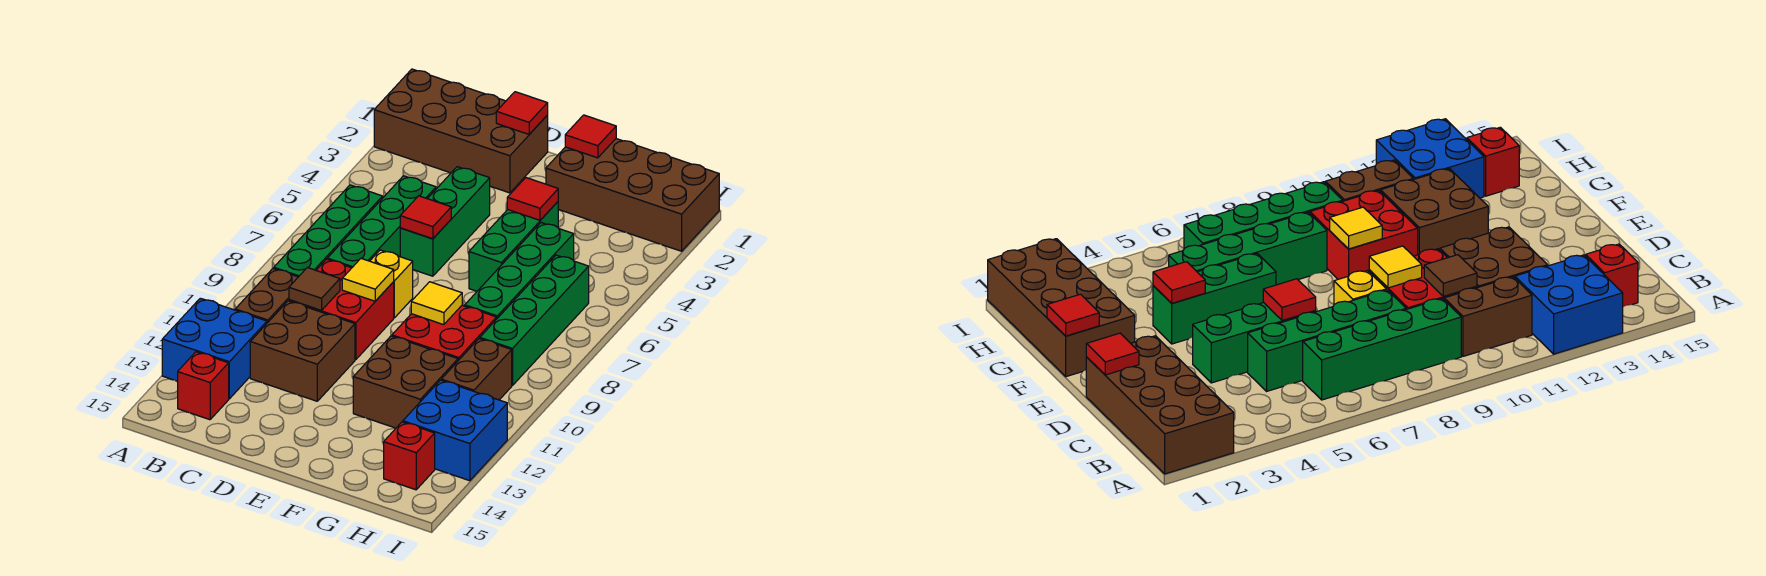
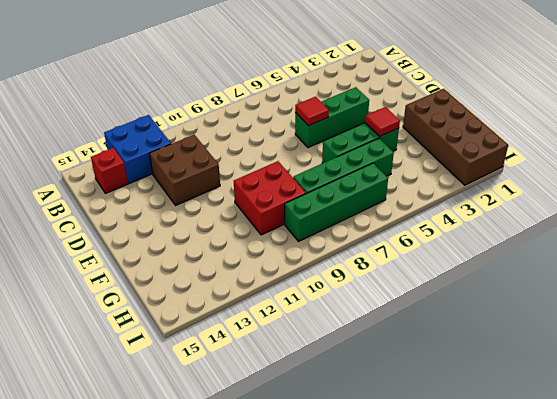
none -> brown 2x4 brick [374,69,548,193]
none -> green 1x4 brick [274,185,383,277]
none -> brown 1x2 brick [235,268,298,323]

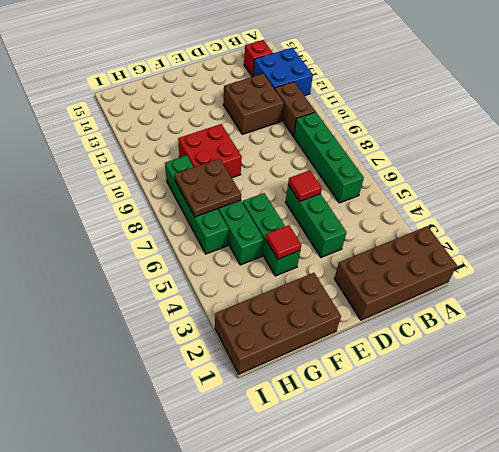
brown 2x2 plate [174,159,241,217] -> none
none -> green 1x4 brick [327,176,436,268]
none -> red 2x2 brick [289,259,394,360]
none -> yellow 1x1 brick [370,250,413,318]

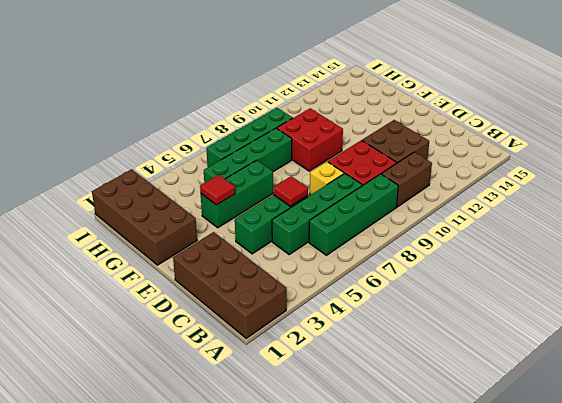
none -> blue 2x2 brick [162,298,267,399]
none -> red 1x1 brick [178,352,229,420]
none -> brown 2x2 brick [353,336,458,428]

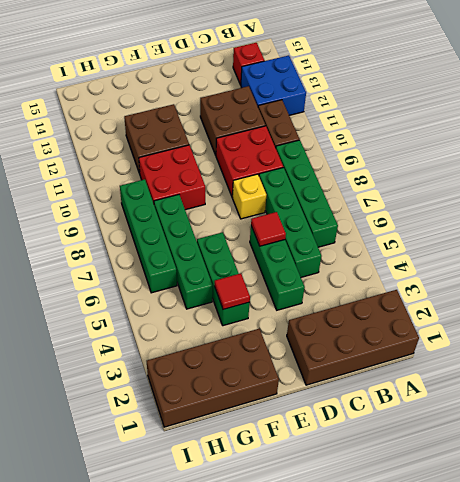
none -> brown 1x2 brick [441,339,512,400]
none -> blue 2x2 brick [403,380,507,481]
none -> red 1x1 brick [384,422,435,490]

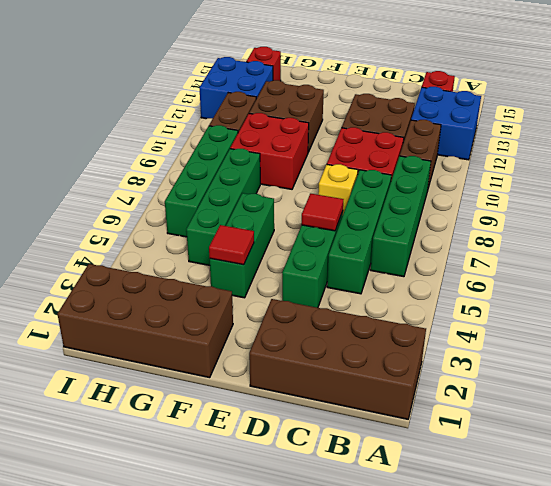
none -> brown 1x1 tile [289,268,340,310]
none -> red 1x1 tile [496,92,548,134]
none -> yellow 1x1 tile [342,258,394,301]

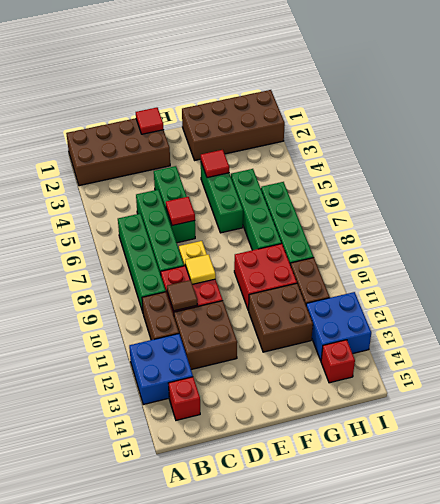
none -> red 1x1 tile [565,115,616,158]
none -> yellow 1x1 tile [411,282,462,325]

